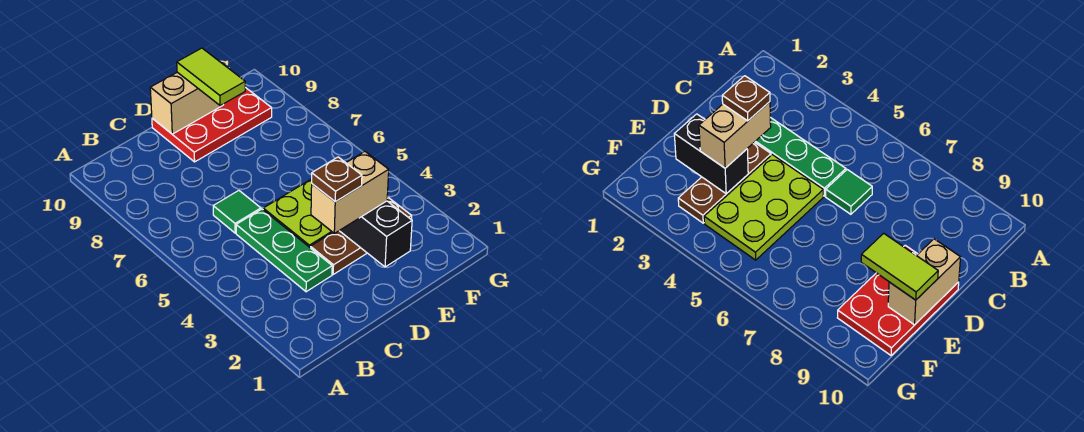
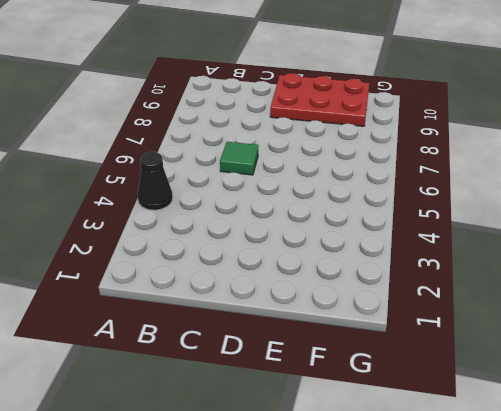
black 1x1 cone [137,152,173,210] -> none
none -> green 1x3 plate [236,209,332,292]
none -> brown 1x3 plate [310,198,412,274]

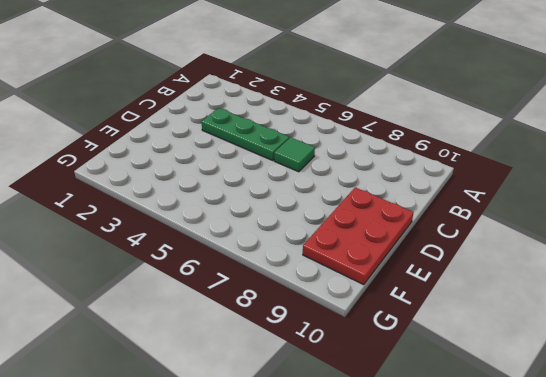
none -> brown 1x3 plate [310,198,412,274]
none -> lime 2x3 plate [263,179,333,247]

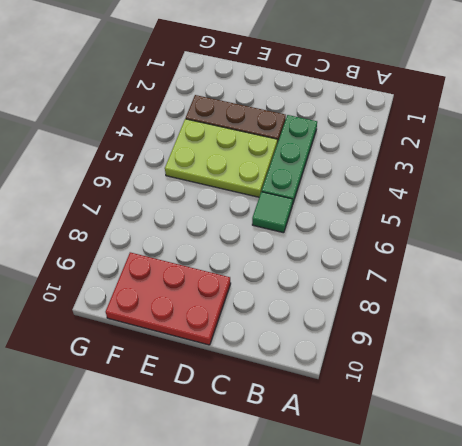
none -> tan 1x2 brick [150,72,224,134]
none -> black 1x2 brick [339,201,412,267]

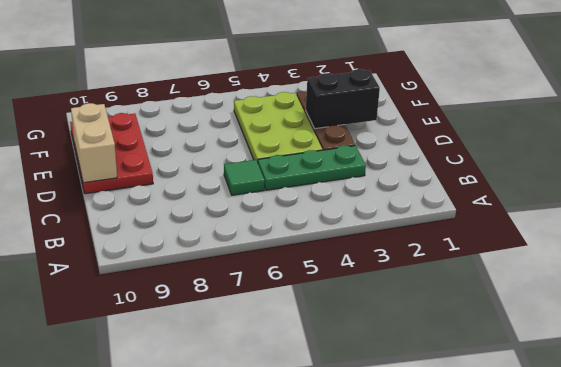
none -> tan 1x2 brick [311,151,389,233]
none -> lime 1x2 tile [177,48,245,106]

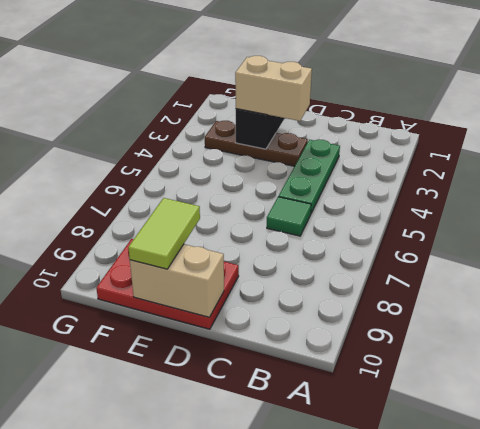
none -> lime 2x3 plate [263,179,333,247]
none -> brown 1x1 plate [312,157,362,202]

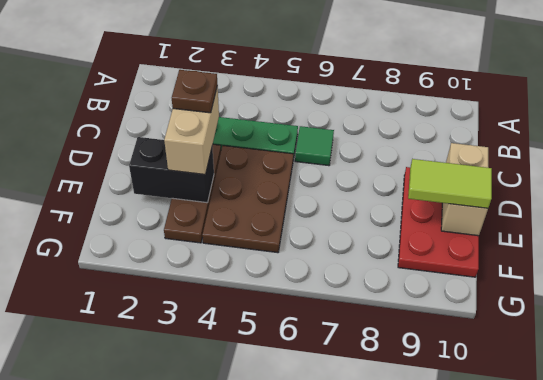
brown 2x3 plate [203,146,293,253] -> lime 2x3 plate [263,179,333,247]

